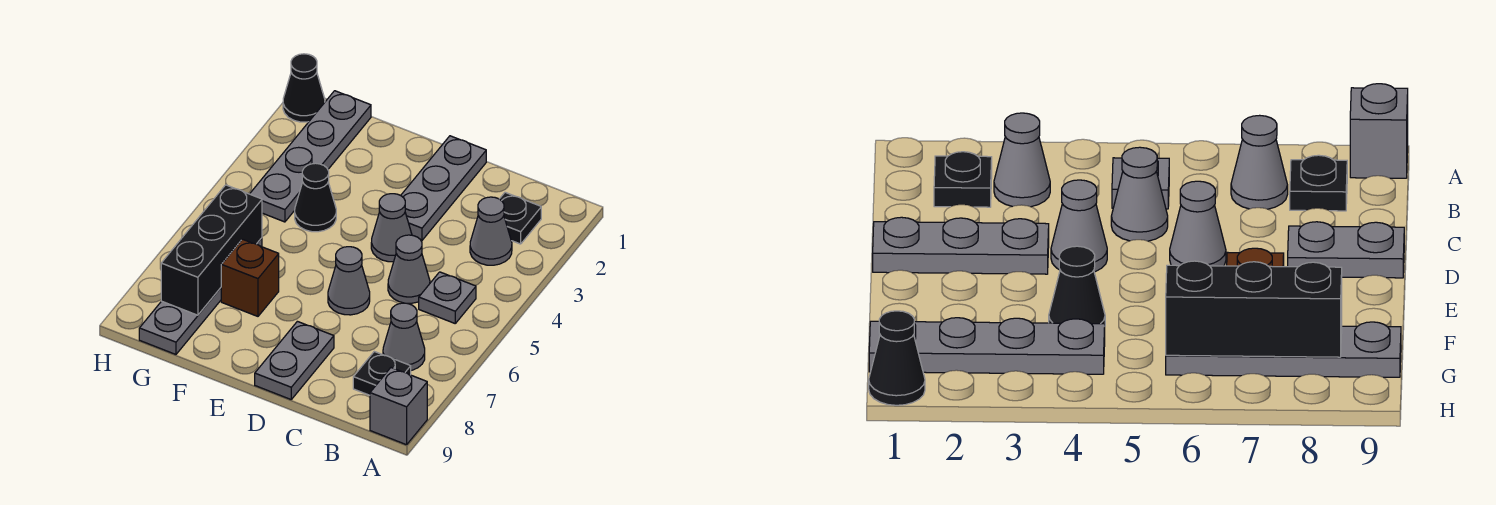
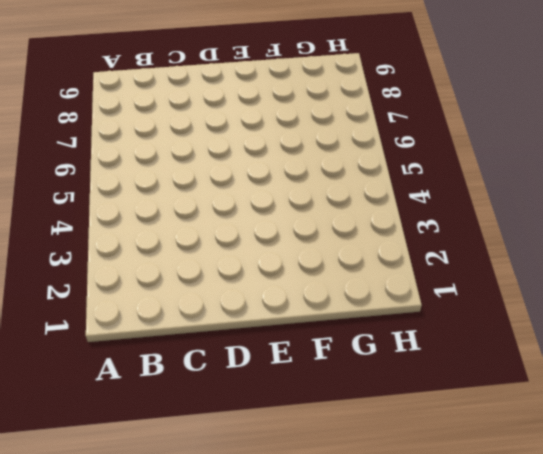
none -> grey 1x1 brick [370,368,427,445]
none -> black 1x1 plate [500,192,541,244]
none -> grey 1x1 cone [470,197,512,265]

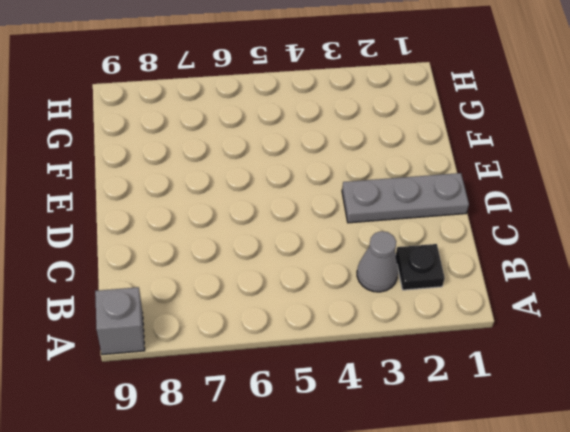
none -> grey 1x1 plate [419,272,476,323]
none -> grey 1x1 cone [383,303,425,370]
none -> black 1x1 plate [353,352,411,395]

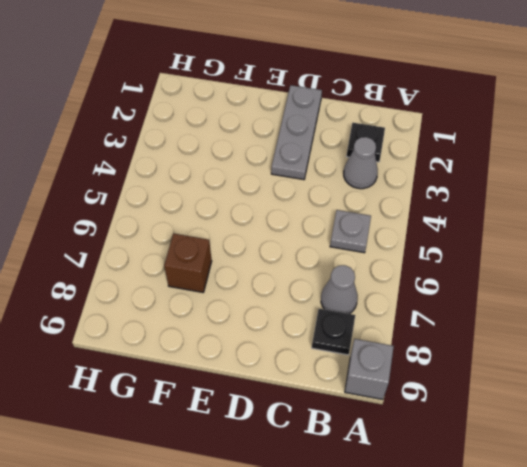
none -> grey 1x1 cone [388,235,430,303]
none -> grey 1x1 cone [371,194,412,262]
none -> grey 1x1 cone [328,247,370,315]

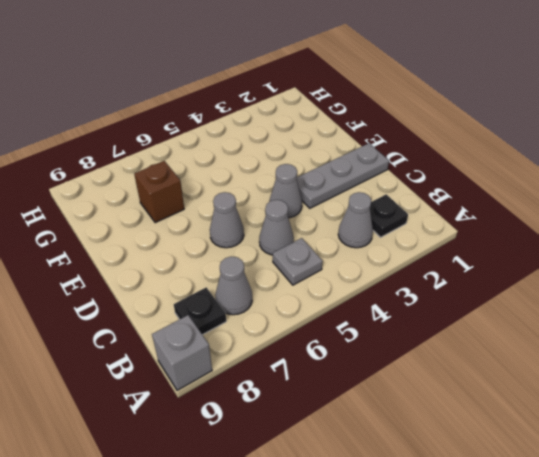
none -> grey 1x2 plate [255,321,334,399]
none -> black 1x1 cone [295,163,336,232]
none -> grey 1x4 plate [250,91,371,222]

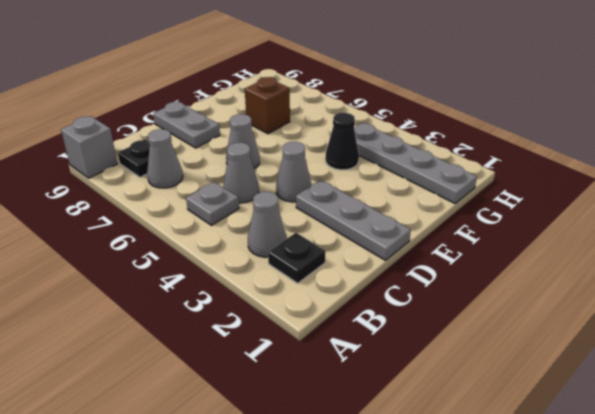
none -> grey 1x4 plate [139,238,262,354]
none -> black 1x1 cone [283,54,325,122]
none -> black 1x3 brick [161,185,262,315]

